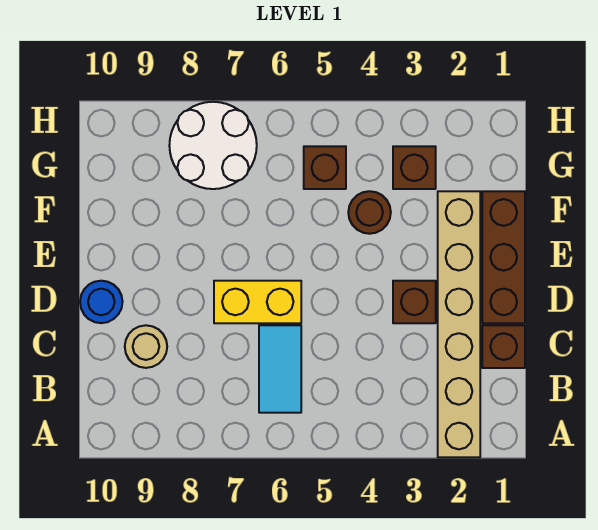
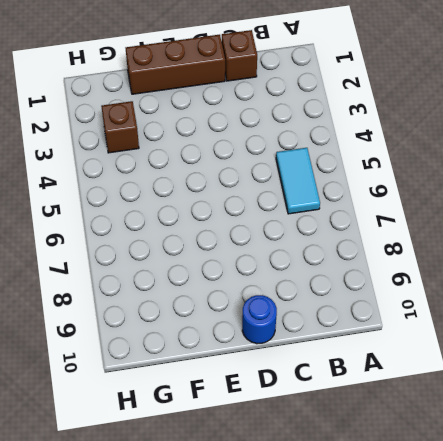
cyan 1x2 tile [276,148,320,214] -> cyan 1x2 tile turned to [259,325,301,413]
none -> tan 1x6 brick [438,191,480,457]
none -> tan 1x1 round brick [125,325,167,368]
none -> brown 1x1 brick [393,281,436,323]

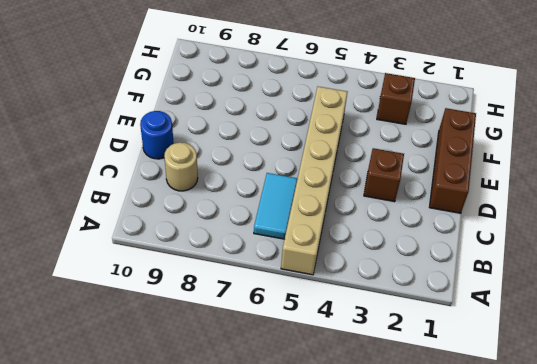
tan 1x6 brick [281,87,347,275] -> tan 1x6 brick moved to [438,191,480,457]
none -> brown 1x1 brick [482,325,525,368]
none -> yellow 1x2 brick [214,281,301,323]
none -> brown 1x1 round brick [348,191,391,234]

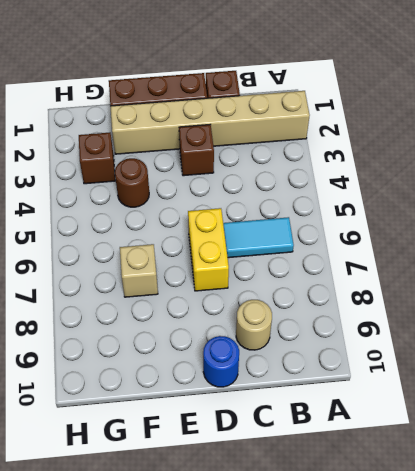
tan 1x1 brick [120,244,158,297] -> none
none -> brown 1x1 brick [304,146,346,189]
none -> white 2x2 round brick [169,102,257,189]

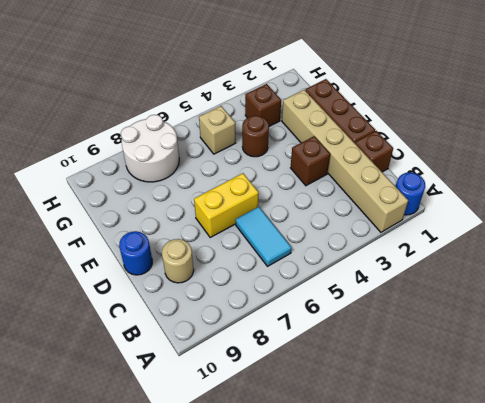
blue 1x1 round brick [395,173,425,215] -> none
tan 1x1 brick [199,106,236,154] -> brown 1x1 brick [304,146,346,189]

